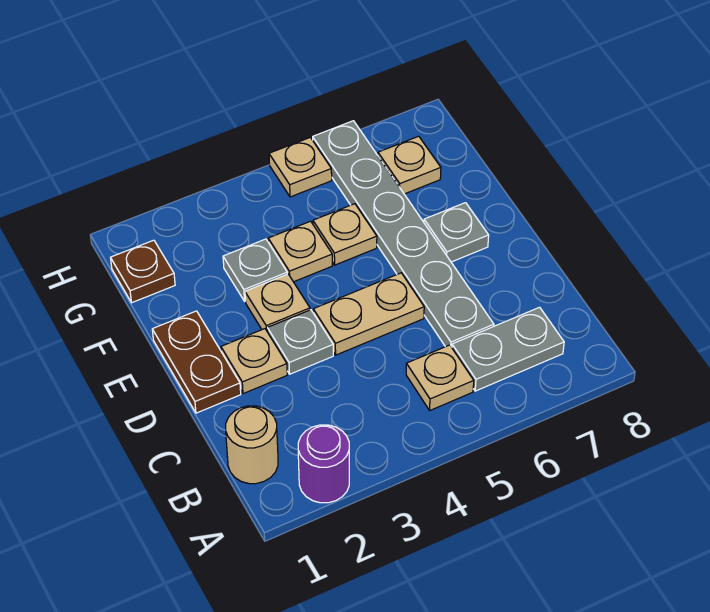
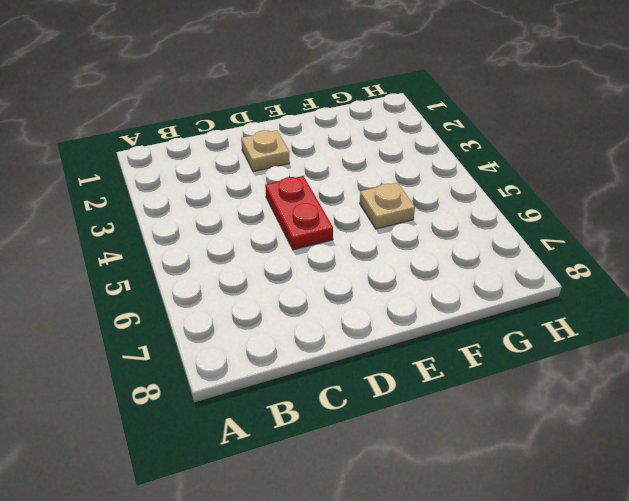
red 1x2 plate [265,176,333,250] -> tan 1x2 plate [313,273,424,355]
none -> purple 1x1 round brick [298,425,349,503]
none -> tan 1x1 round brick [226,406,278,484]
none -> tan 1x1 plate [406,345,474,410]

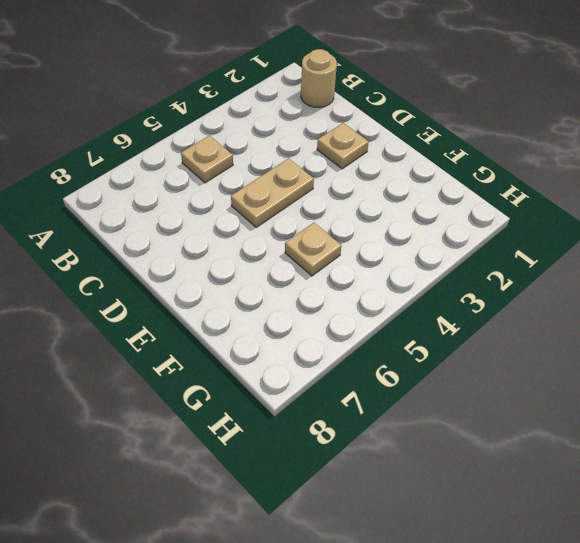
none -> purple 1x1 round brick [298,425,349,503]
none -> grey 1x2 plate [452,307,564,391]
none -> grey 1x6 plate [313,121,494,347]

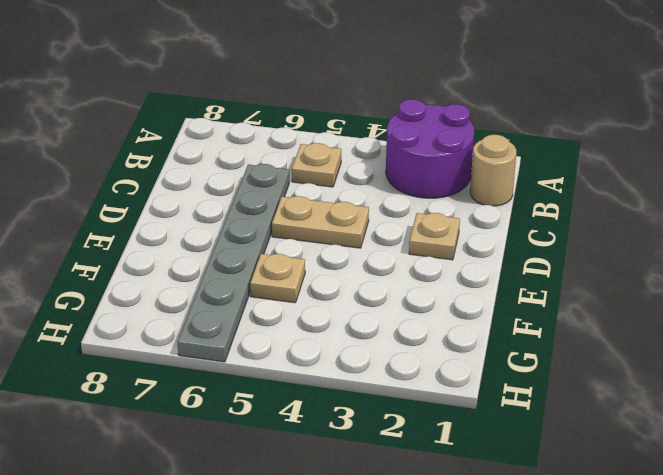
purple 2x2 round brick [386,99,474,198] -> purple 1x1 round brick [298,425,349,503]
none -> grey 1x2 plate [452,307,564,391]
none -> brown 1x2 plate [152,311,241,413]
none -> grey 1x1 plate [267,310,333,374]

